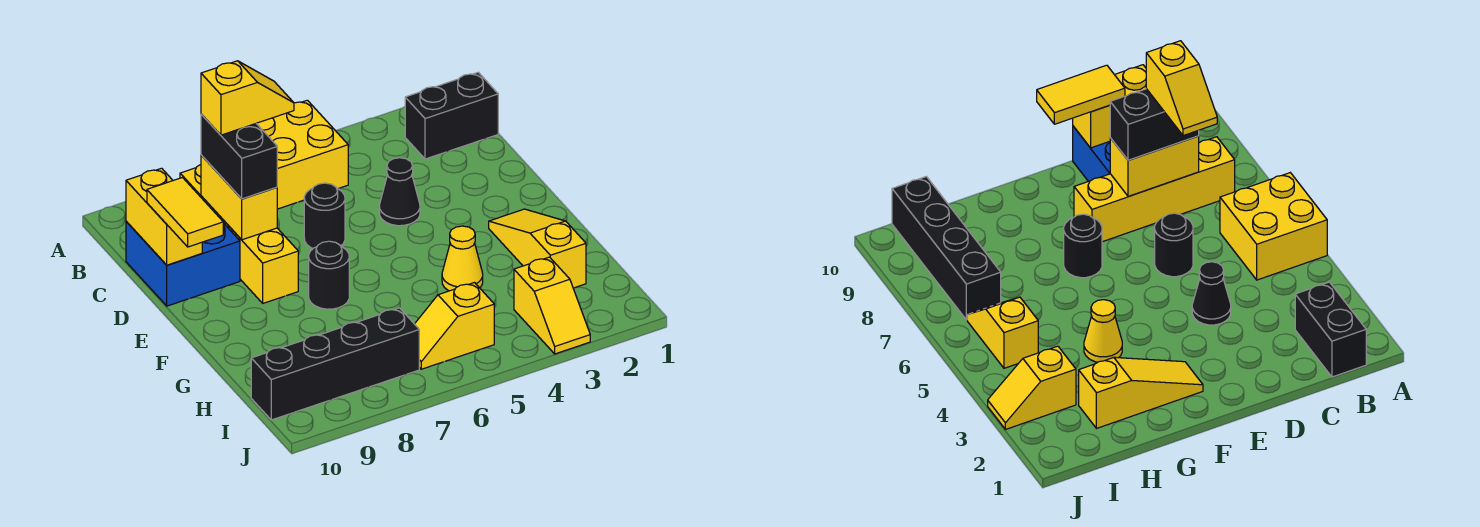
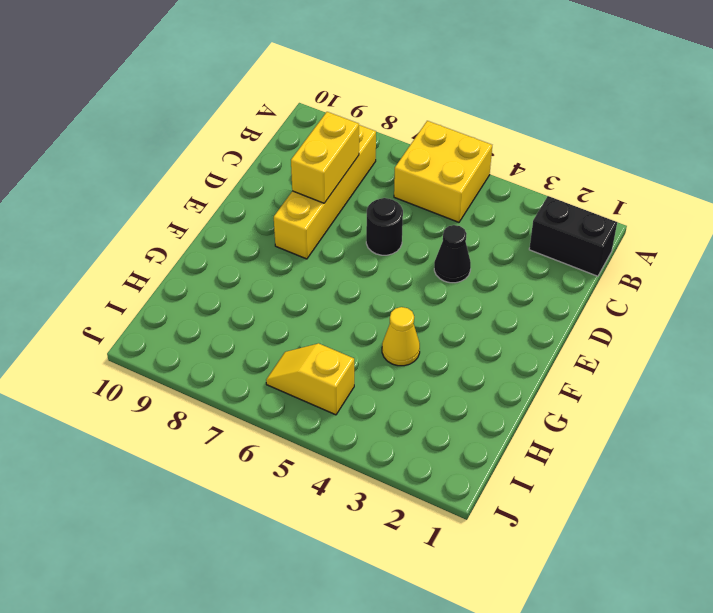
none -> blue 2x2 brick [126,222,240,306]
none -> yellow 1x3 slope [489,209,586,288]
none -> black 1x1 round brick [309,241,349,309]

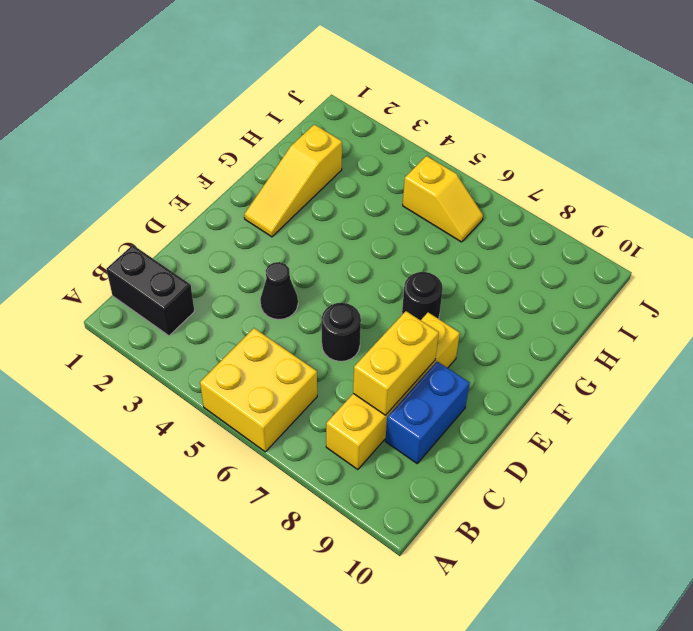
blue 1x2 brick [385,361,469,463] -> blue 2x2 brick [126,222,240,306]
none -> yellow 1x1 cone [442,226,483,291]
none -> yellow 1x2 slope [514,257,590,354]
none -> black 1x4 brick [251,308,419,420]

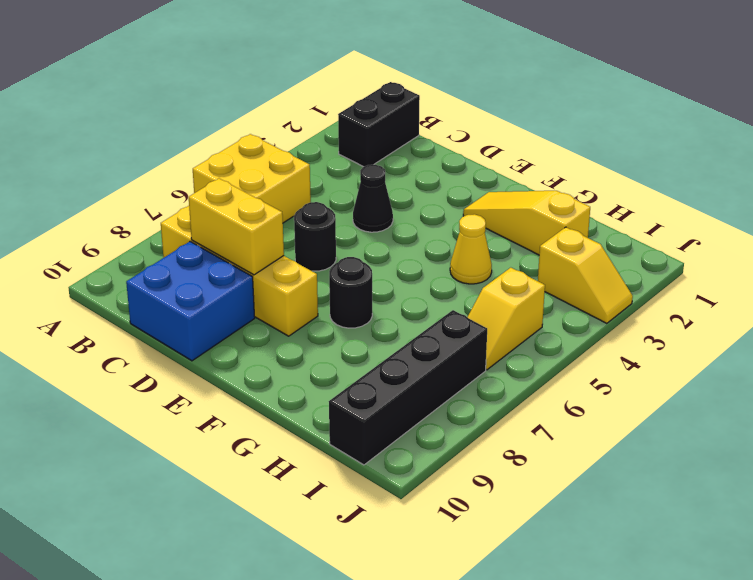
none -> yellow 1x2 brick [126,168,202,265]
none -> black 1x2 brick [201,114,277,199]
none -> yellow 1x2 tile [147,178,223,247]

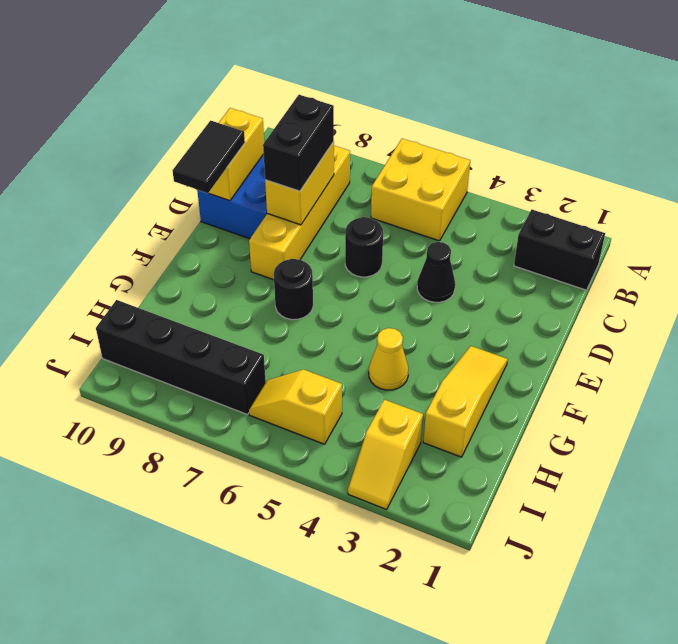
black 1x2 tile [172,121,245,193] -> yellow 1x2 tile [147,178,223,247]
none -> yellow 1x2 slope [201,61,294,135]

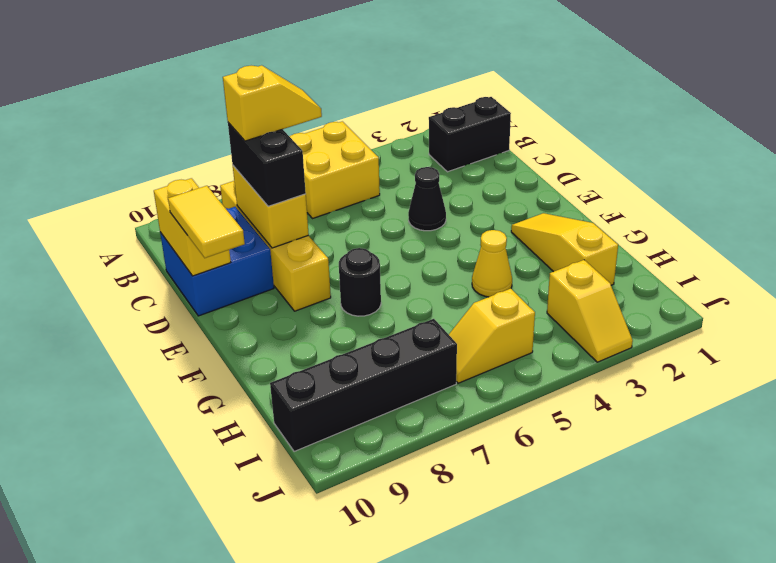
none -> black 1x1 round brick [304,183,345,248]

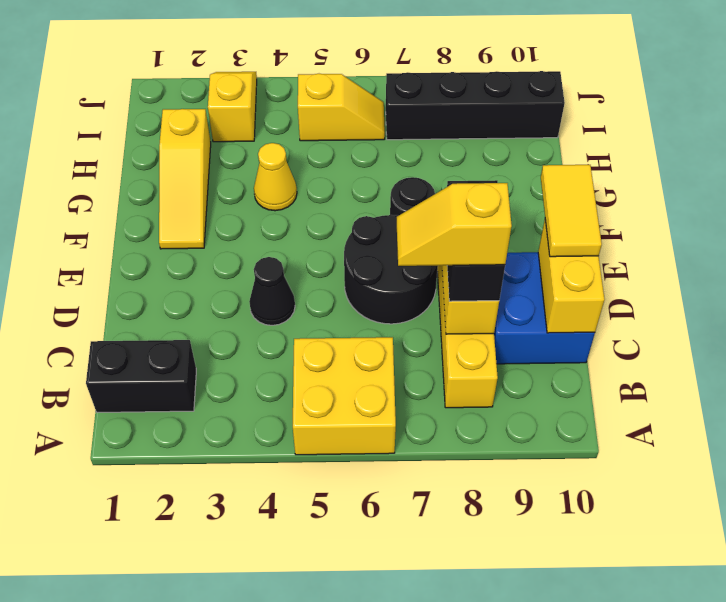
black 2x2 round brick [344,215,438,324] -> black 1x1 round brick [304,183,345,248]

